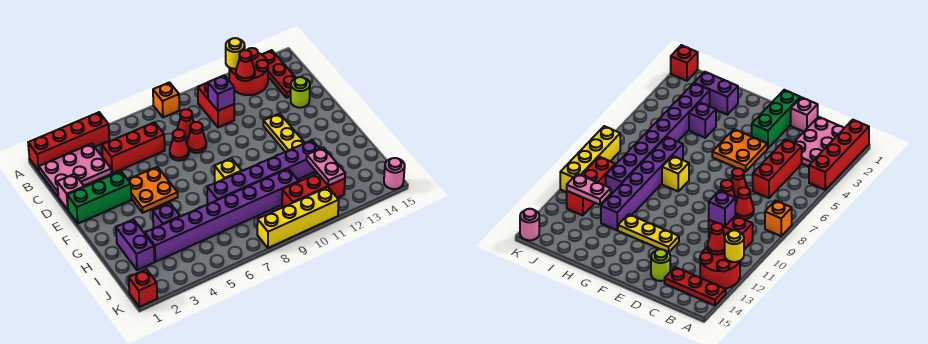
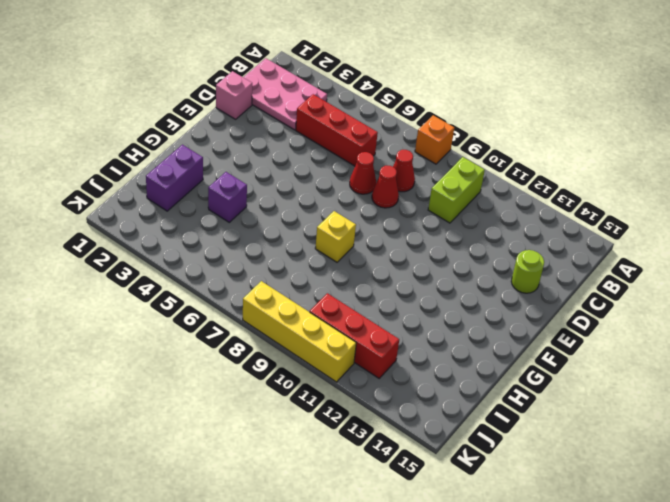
lime 1x2 brick [428,157,485,223] -> red 1x2 brick [198,83,234,127]
none -> red 1x4 brick [28,112,109,171]
none -> red 2x2 round brick [229,48,268,95]
none -> red 1x3 plate [262,50,296,98]

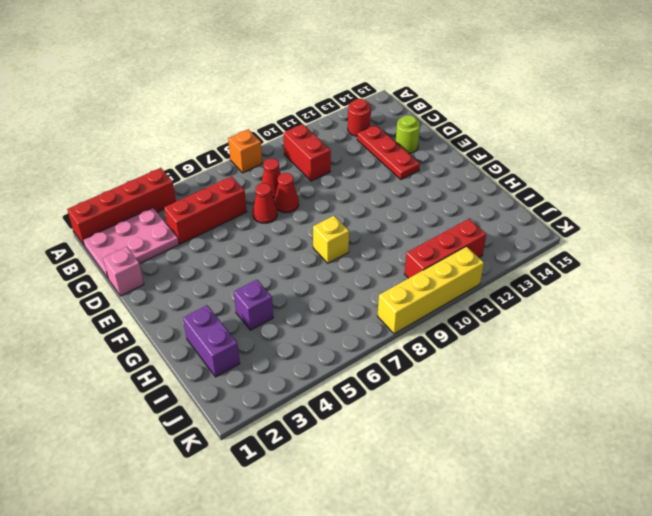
red 1x1 round brick [348,99,371,136] -> red 2x2 round brick [229,48,268,95]
red 1x3 plate [357,125,420,179] -> red 1x3 plate moved to [262,50,296,98]
none -> green 1x3 brick [67,171,131,223]
none -> orange 2x2 plate [128,167,178,213]
none -> yellow 1x3 plate [263,113,305,152]

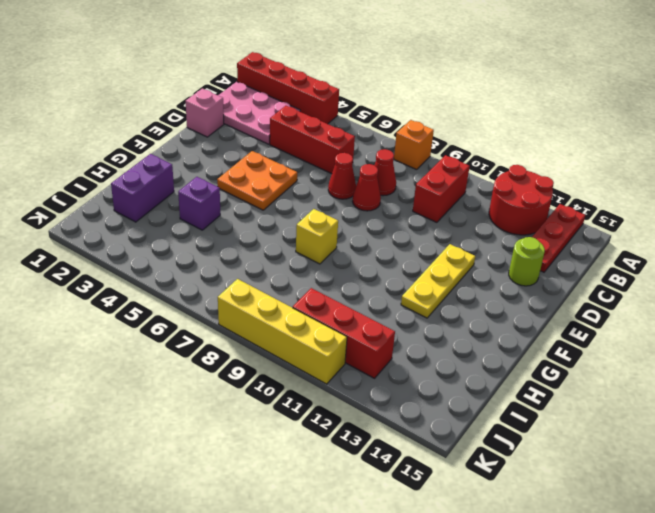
none -> green 1x3 brick [67,171,131,223]
none -> purple 1x6 brick [207,140,320,204]
none -> purple 1x8 brick [145,169,299,262]

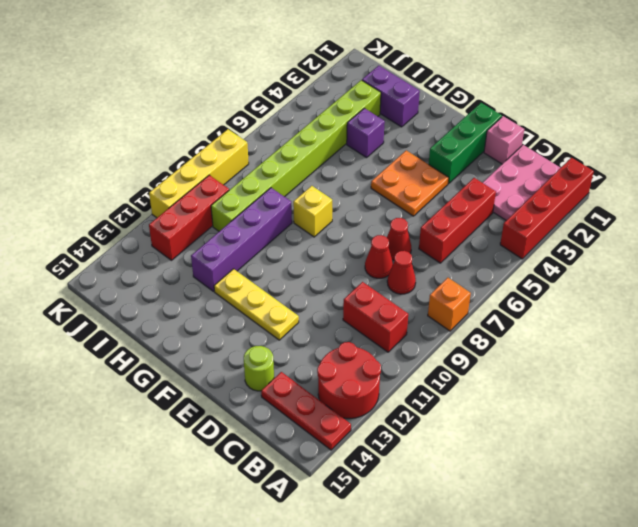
purple 1x4 brick [191,188,292,291] -> purple 1x6 brick [207,140,320,204]
lime 1x8 brick [211,80,381,231] -> purple 1x8 brick [145,169,299,262]
none -> red 1x1 brick [129,269,157,307]
none -> pink 1x1 round brick [384,158,405,189]
none -> yellow 1x1 round brick [226,38,245,69]

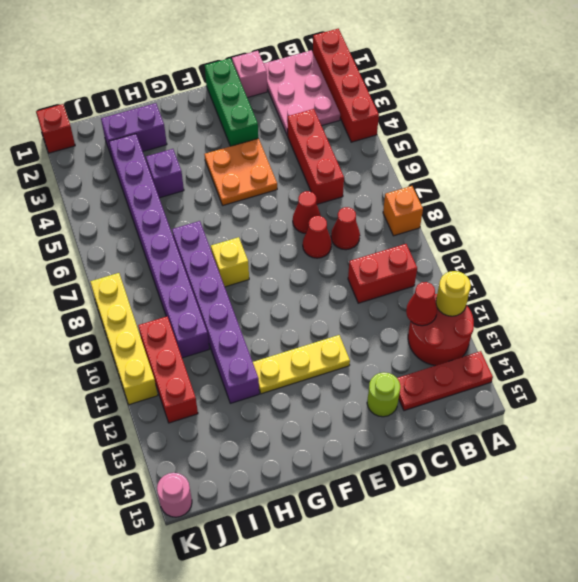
none -> purple 1x1 brick [208,75,234,111]
none -> pink 1x2 plate [307,147,345,186]

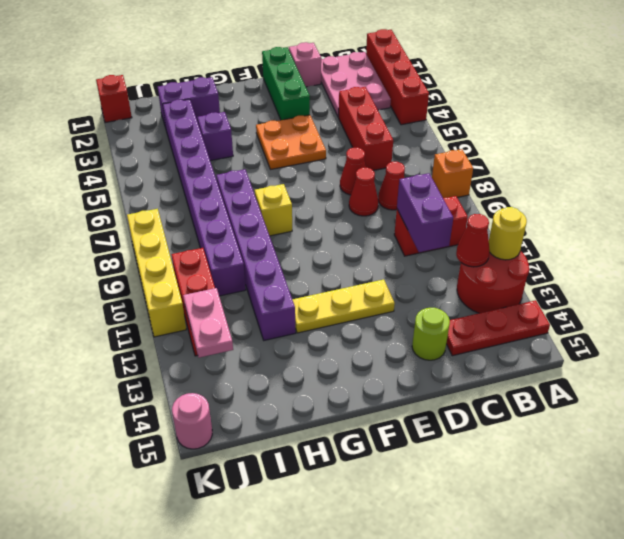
purple 1x2 brick [397,173,453,252] -> purple 1x1 brick [208,75,234,111]
pink 1x2 plate [183,288,233,358] -> pink 1x2 plate turned to [307,147,345,186]

